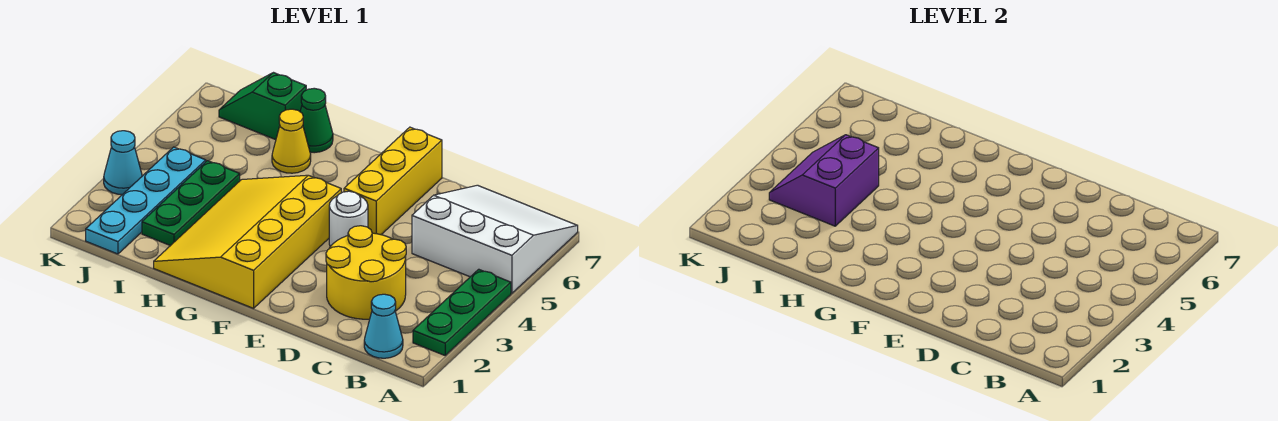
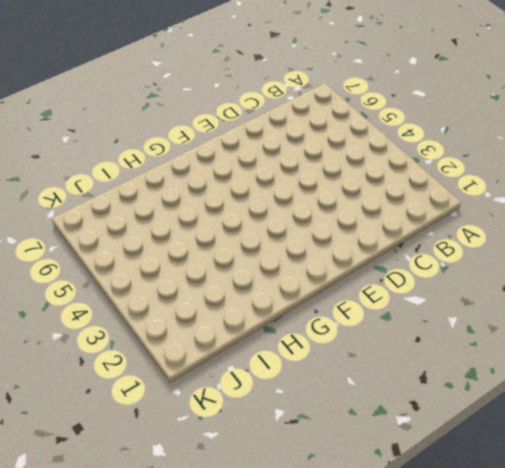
none -> green 1x3 plate [413,269,511,355]
none -> white 3x3 slope [412,185,578,293]
none -> cyan 1x1 cone [364,294,403,358]

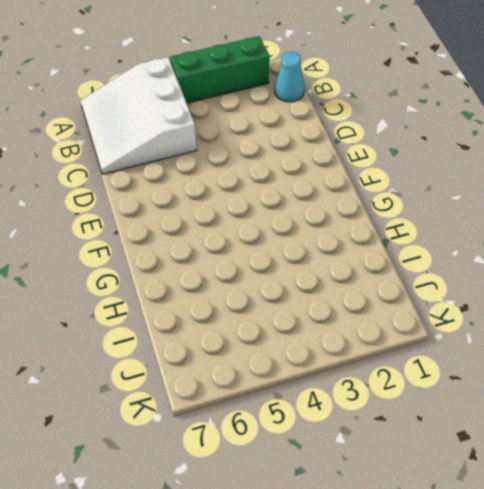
green 1x3 brick [170,36,269,103] -> green 1x3 plate [413,269,511,355]
none -> yellow 2x2 round brick [326,226,406,319]
none -> white 1x1 round brick [329,191,368,247]
none -> yellow 1x3 brick [344,127,442,235]

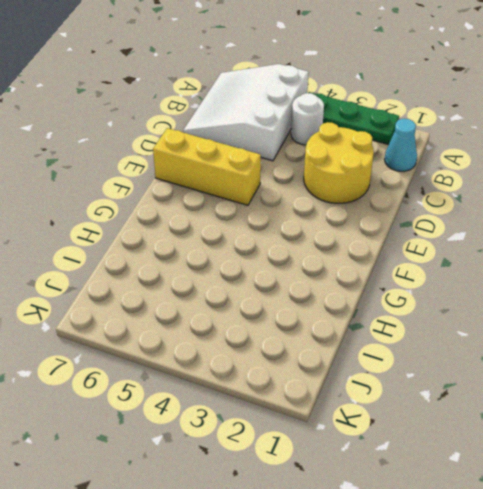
white 1x1 round brick [291,93,324,145] -> white 1x1 round brick moved to [329,191,368,247]
none -> yellow 3x4 slope [154,175,341,308]
none -> yellow 1x1 cone [272,109,311,173]
none -> green 1x1 cone [300,88,333,153]

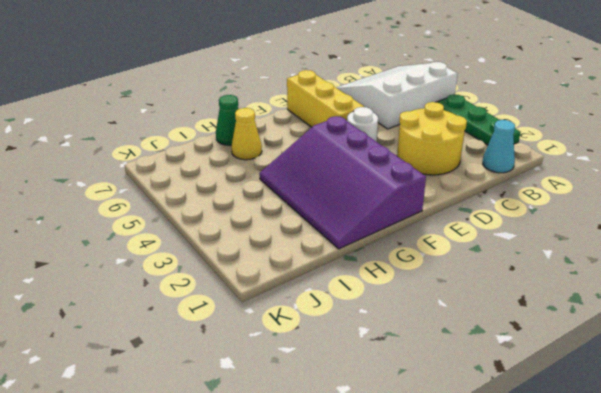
purple 3x4 slope [259,116,426,249] -> yellow 3x4 slope [154,175,341,308]
none -> green 1x3 plate [142,161,240,246]
none -> green 1x2 slope [219,73,306,140]
none -> cyan 1x4 plate [86,147,206,254]

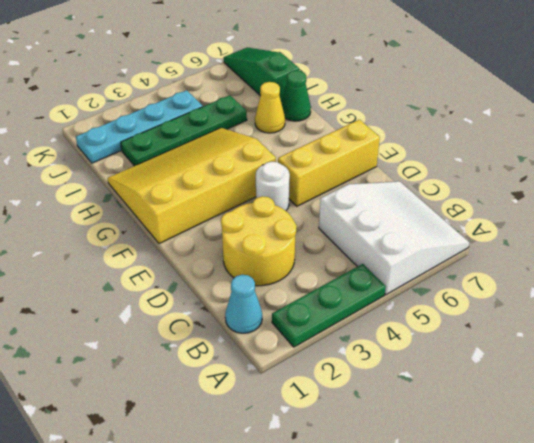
green 1x4 plate [121,95,247,166] -> green 1x3 plate [142,161,240,246]
green 1x3 slope [224,47,299,103] -> green 1x2 slope [219,73,306,140]
none -> cyan 1x1 cone [104,131,142,195]
none -> purple 2x2 slope [769,135,879,226]

